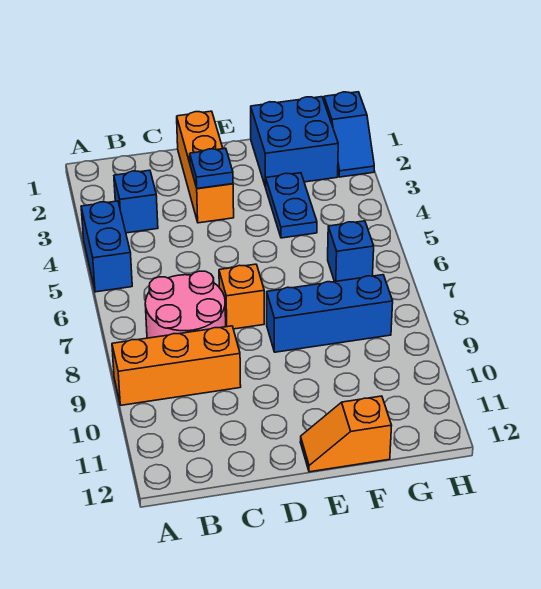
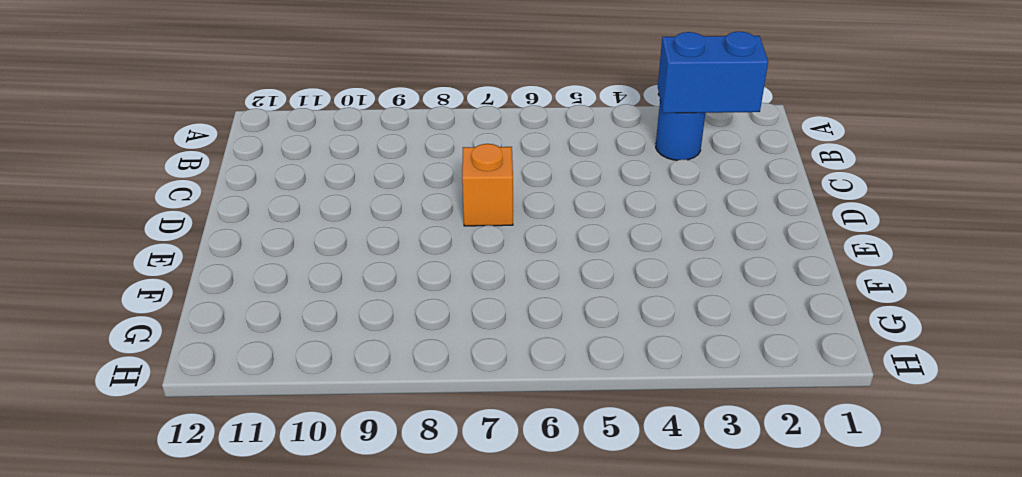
blue 1x2 brick [658,31,768,113] -> blue 1x2 brick moved to [81,201,132,292]
blue 1x1 round brick [656,101,705,160] -> blue 1x1 brick [114,170,158,233]
none -> orange 1x3 brick [112,326,241,405]
none -> pink 2x2 round brick [145,271,226,338]
none -> orange 1x3 brick [177,111,234,223]

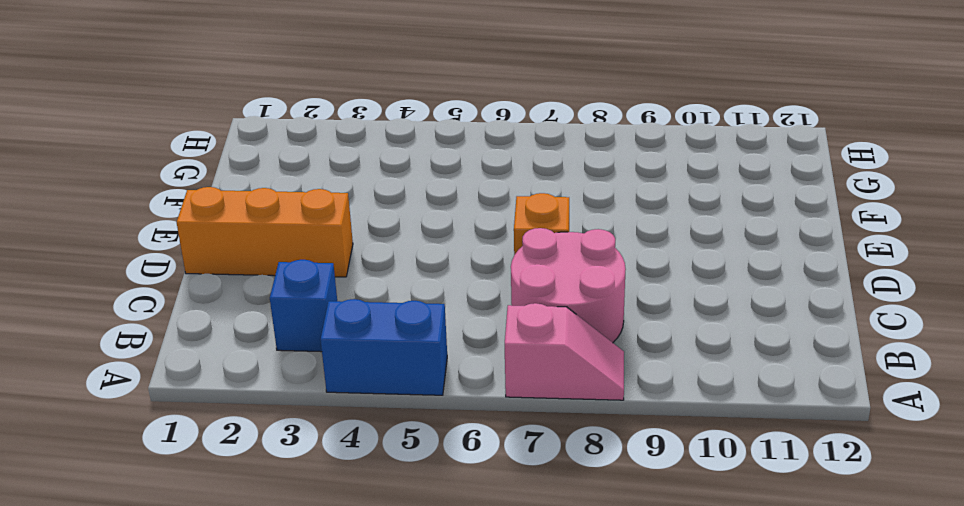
pink 1x2 slope [505,303,624,400] -> none
none -> orange 1x3 brick [112,326,241,405]
none -> blue 1x3 brick [267,275,393,352]
none -> orange 1x2 slope [300,396,392,472]

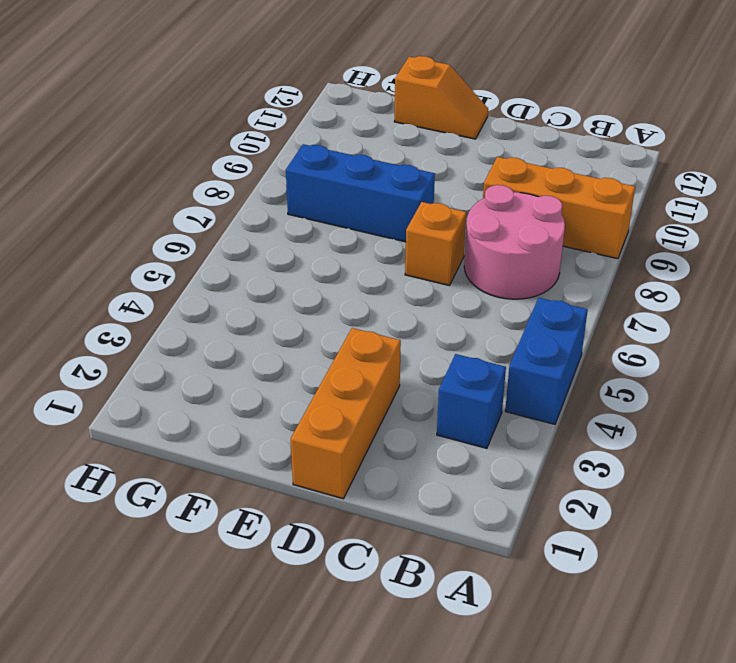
none -> blue 2x2 brick [251,97,338,187]
none -> blue 1x2 plate [266,173,317,238]
none -> blue 1x1 brick [328,221,374,282]

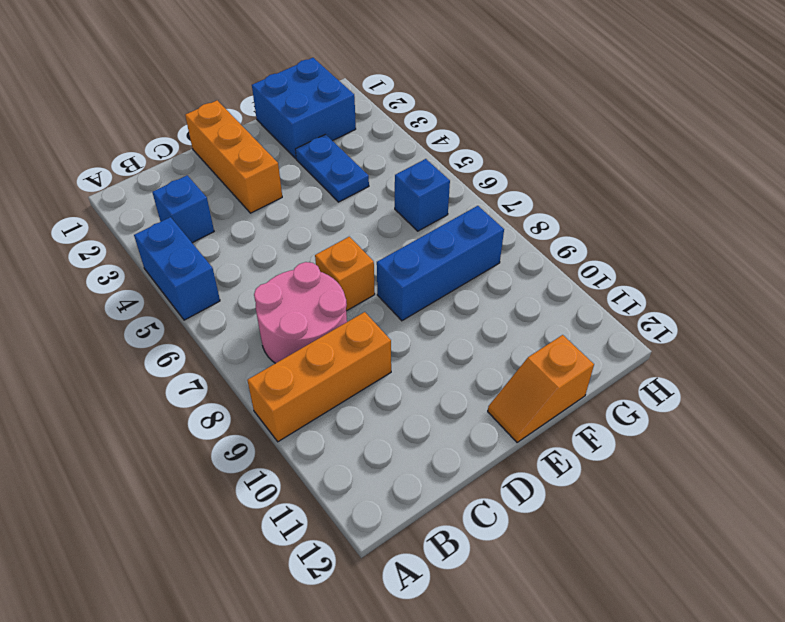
none -> blue 1x2 slope [324,92,374,177]
none -> blue 1x1 plate [190,148,233,188]

